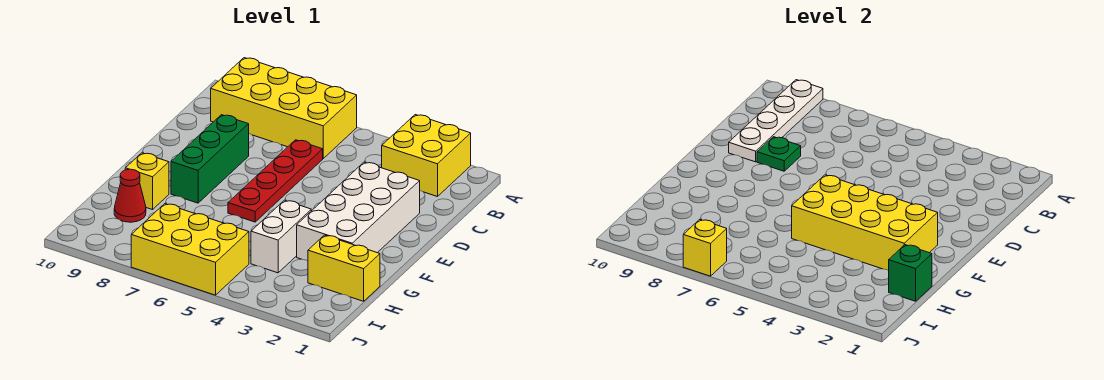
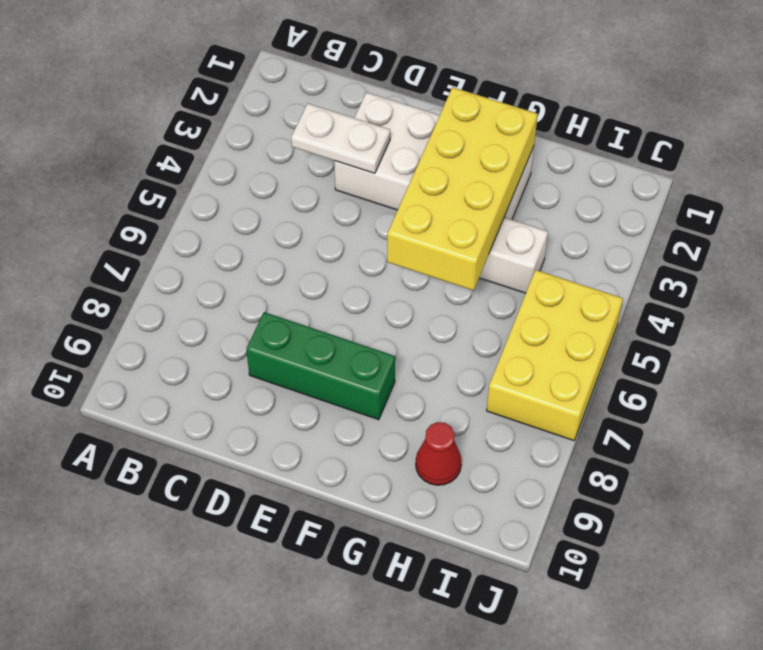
white 1x2 plate [291,104,390,173] -> none
none -> yellow 2x2 brick [382,115,471,197]
none -> yellow 2x4 brick [211,58,357,158]
none -> red 1x4 plate [228,140,323,222]

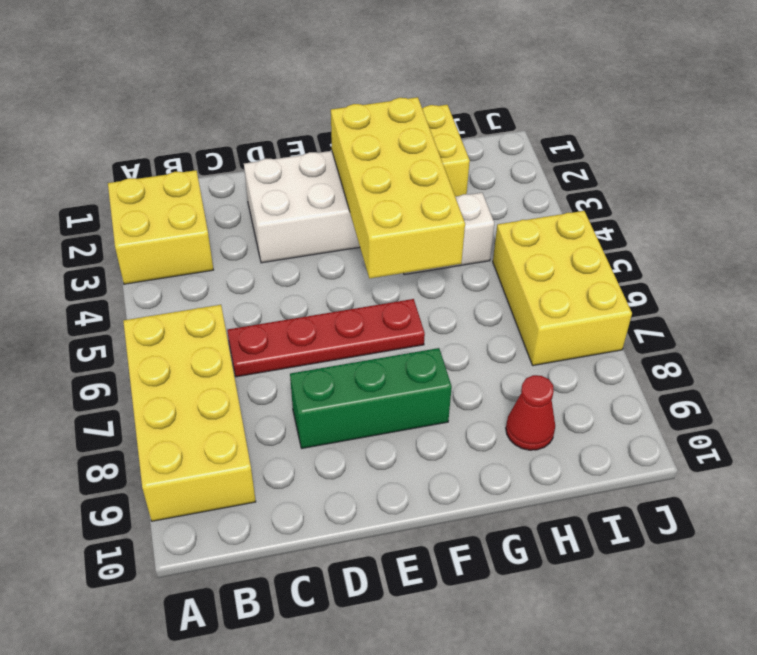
none -> yellow 1x1 brick [125,153,169,210]
none -> white 1x4 plate [729,80,823,162]
none -> green 1x1 plate [757,137,801,171]

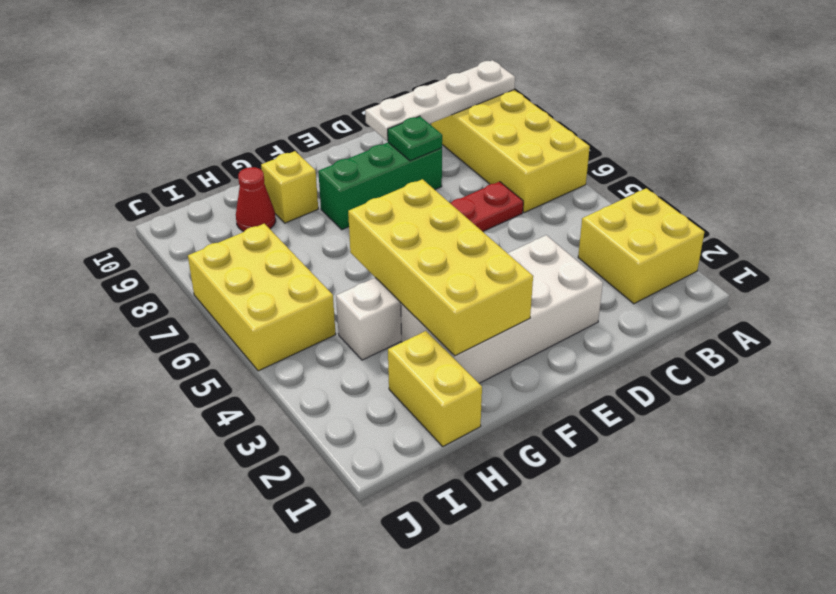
none -> green 1x1 brick [889,245,932,301]
none -> yellow 1x1 brick [683,220,727,276]

